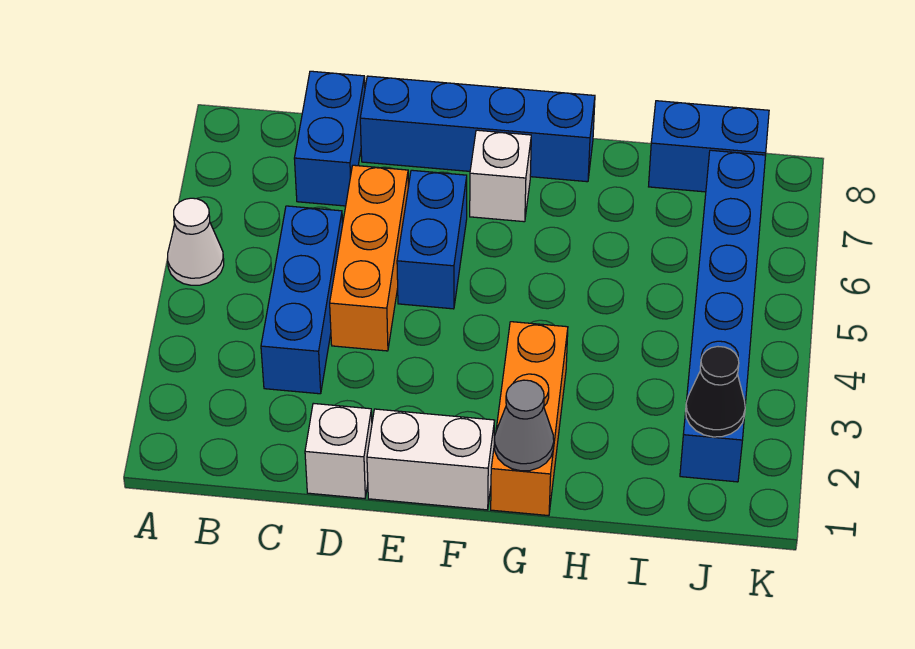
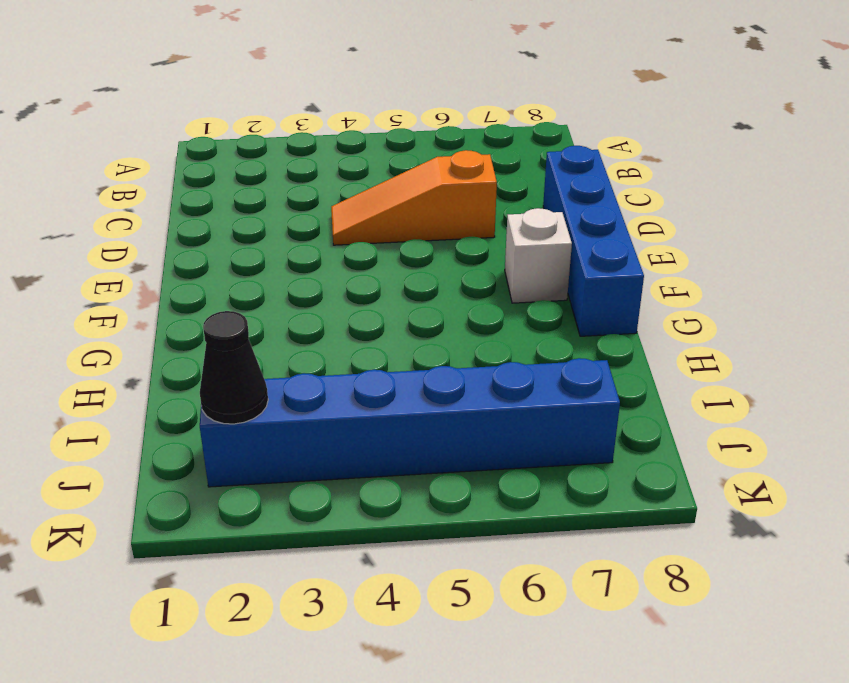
orange 1x3 slope [331,150,497,245] -> orange 1x3 brick [330,165,408,351]
none -> white 1x1 cone [168,198,224,285]
none -> blue 1x3 brick [261,206,343,394]
none -> blue 1x2 brick [294,71,365,206]

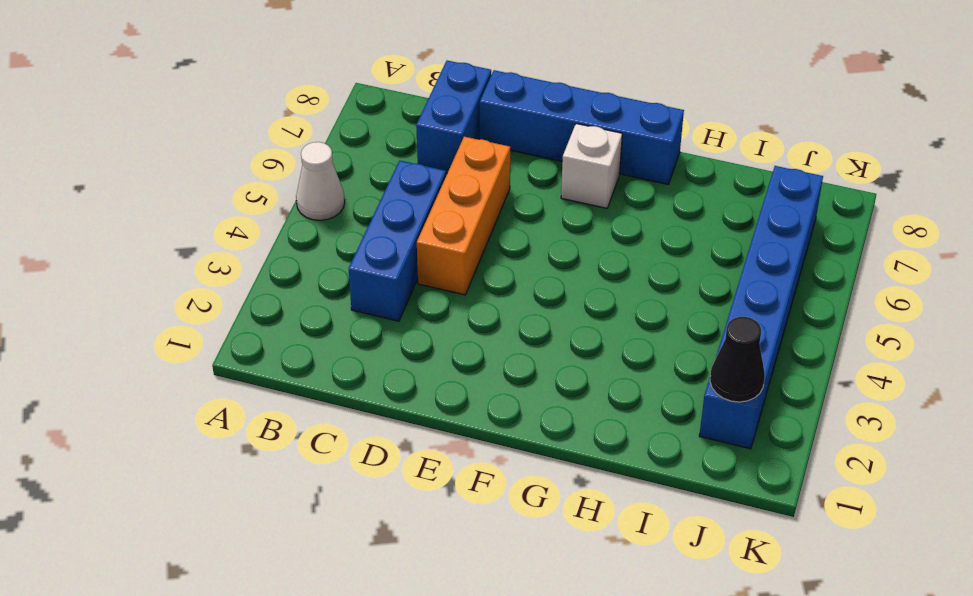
none -> white 1x1 brick [305,403,372,498]
none -> white 1x2 brick [367,409,495,510]
none -> blue 1x2 brick [397,170,467,309]

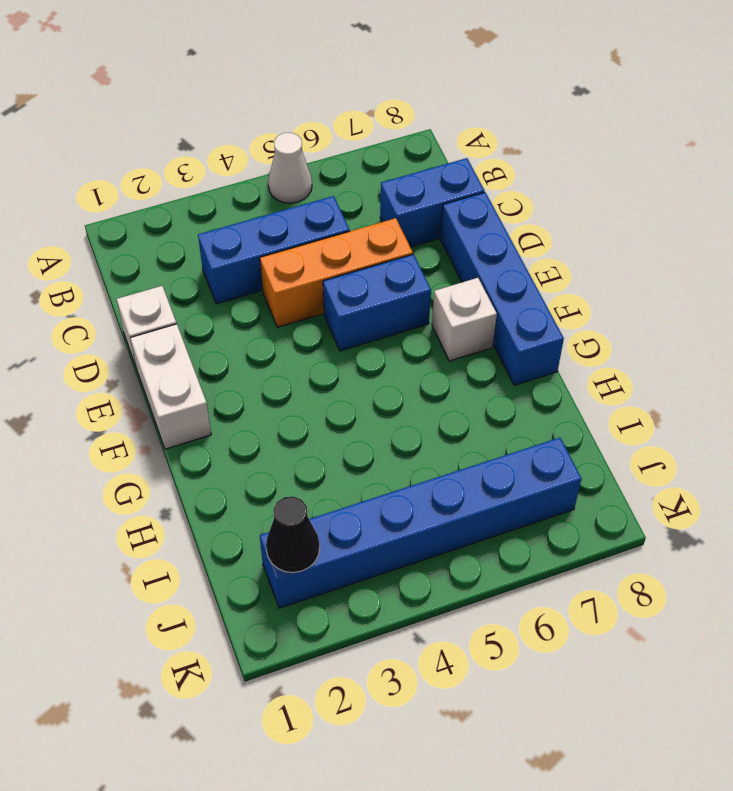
none -> orange 1x3 brick [491,322,568,516]
none -> blue 1x2 brick [649,101,769,192]
none -> grey 1x1 cone [494,380,554,471]

